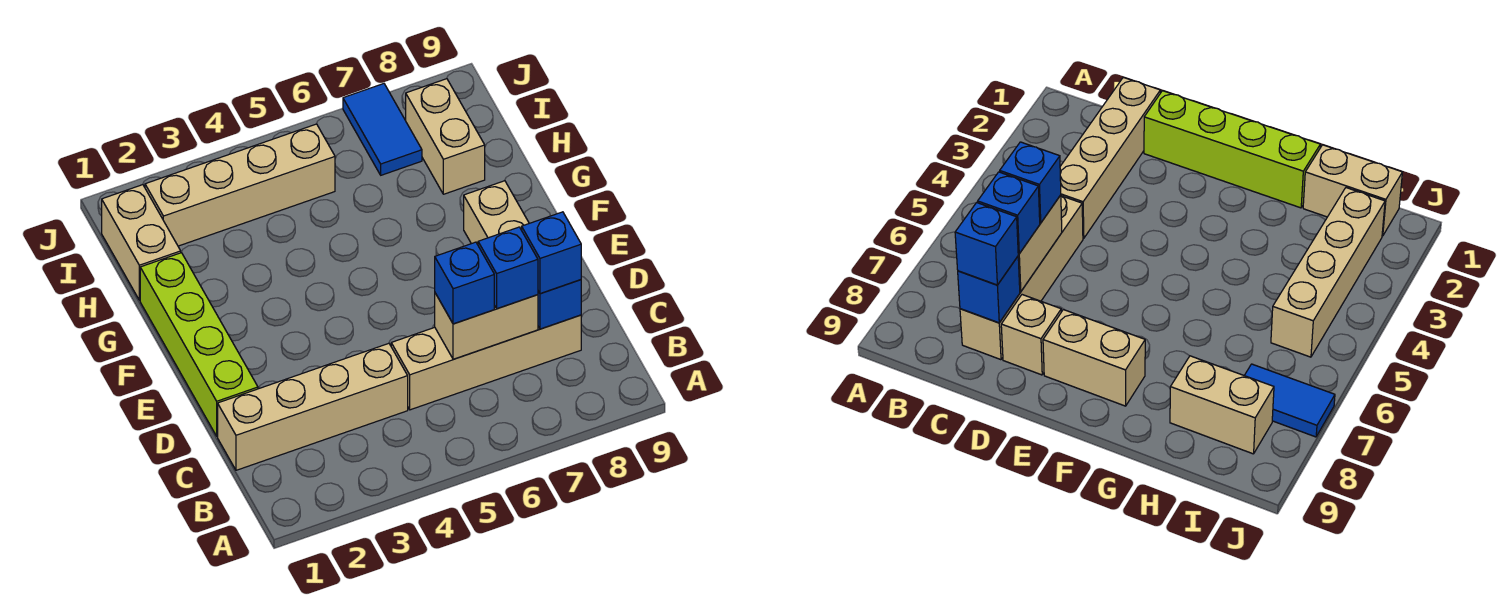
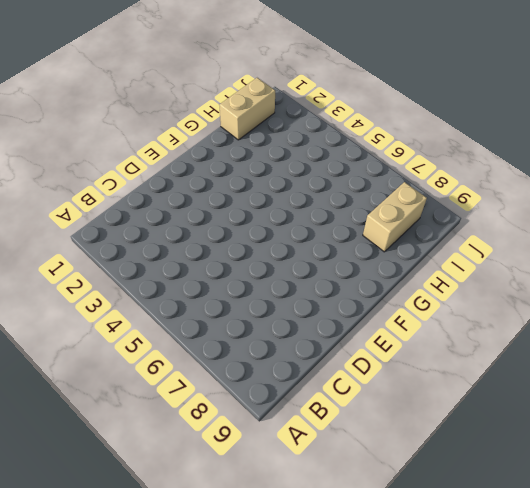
none -> tan 1x4 brick [218,344,408,470]
none -> tan 1x4 brick [391,315,581,410]
none -> lime 1x4 brick [140,253,258,436]

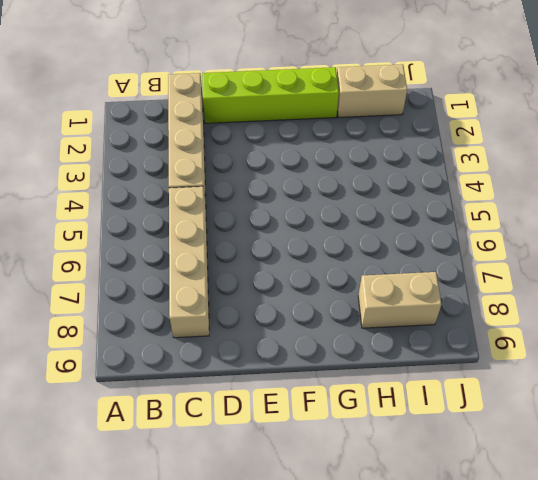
none -> tan 1x1 brick [1001,295,1061,375]
none -> tan 1x2 brick [464,181,529,245]
none -> tan 1x4 brick [145,124,335,246]

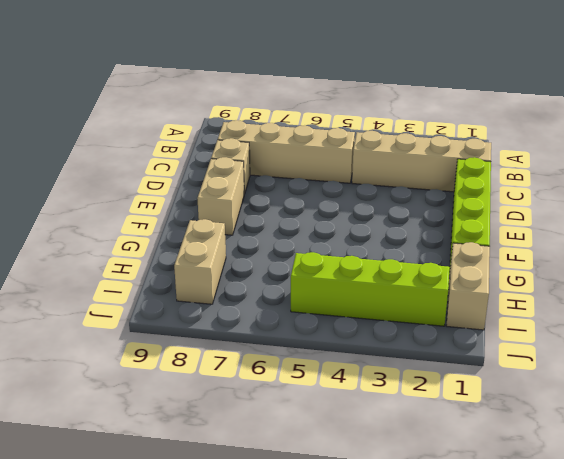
lime 1x4 brick [291,252,450,326] -> tan 1x4 brick [145,124,335,246]
none -> blue 1x2 tile [343,84,422,175]
none -> tan 1x2 brick [435,293,538,359]
none -> blue 1x1 brick [538,280,581,329]

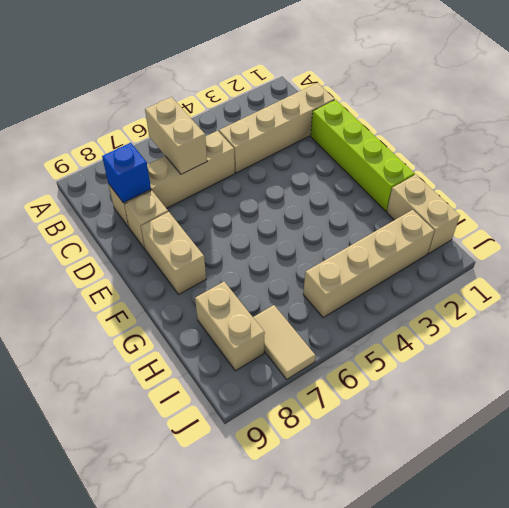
tan 1x2 brick [145,97,207,174] -> tan 1x2 brick turned to [435,293,538,359]
tan 1x2 tile [253,305,316,379] -> blue 1x2 tile [343,84,422,175]
none -> blue 1x1 brick [435,242,494,324]
none -> blue 1x1 brick [478,227,538,309]
none -> blue 1x1 brick [522,212,581,294]

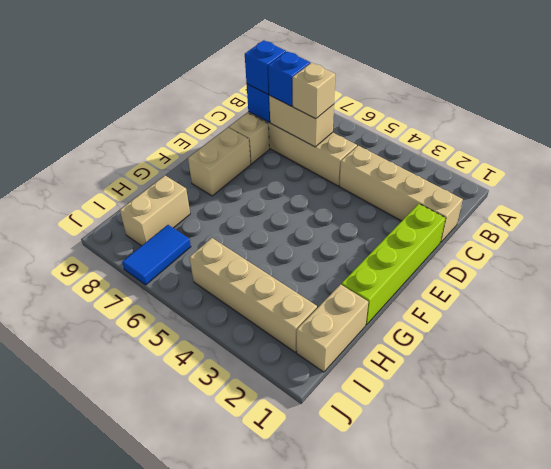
tan 1x1 brick [293,63,335,119] -> blue 1x1 brick [435,242,494,324]

